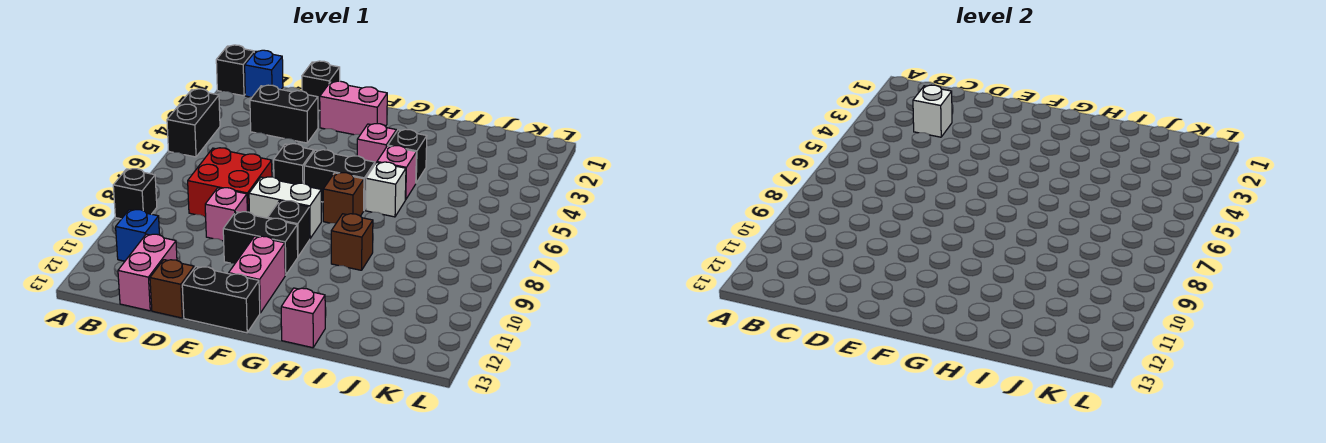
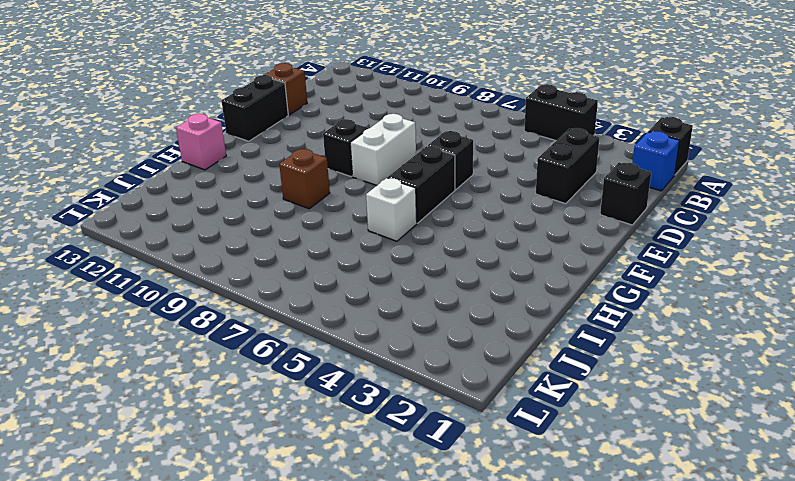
none -> black 1x1 brick [113,169,157,219]
none -> blue 1x1 brick [116,210,160,261]
none -> red 2x2 brick [188,148,272,217]

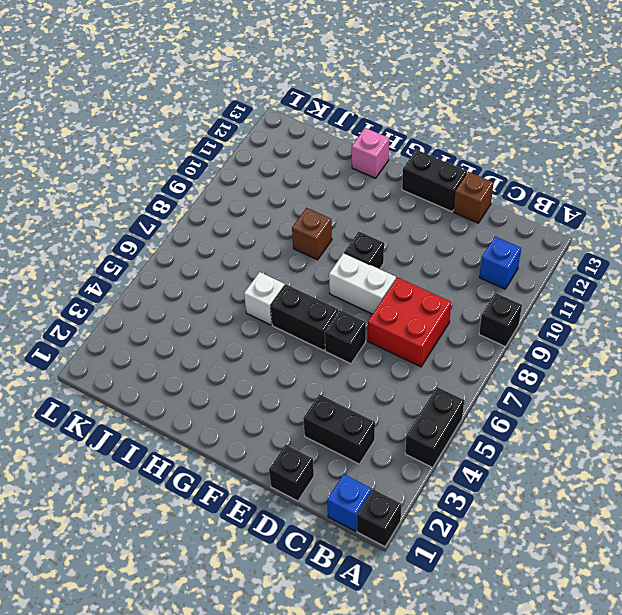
none -> pink 1x2 brick [118,234,177,311]
none -> pink 1x1 brick [205,188,247,241]
none -> pink 1x2 brick [320,81,387,135]

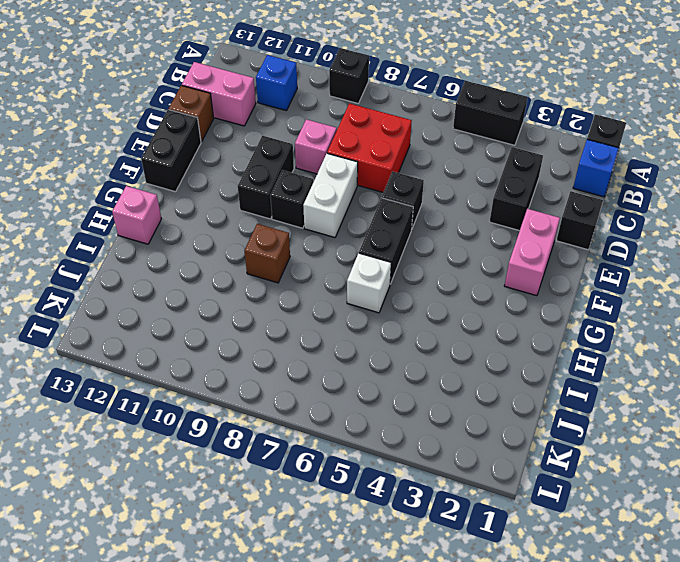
none -> pink 1x2 brick [229,236,285,313]
none -> pink 1x1 brick [357,124,396,164]
none -> brown 1x1 brick [323,173,364,223]

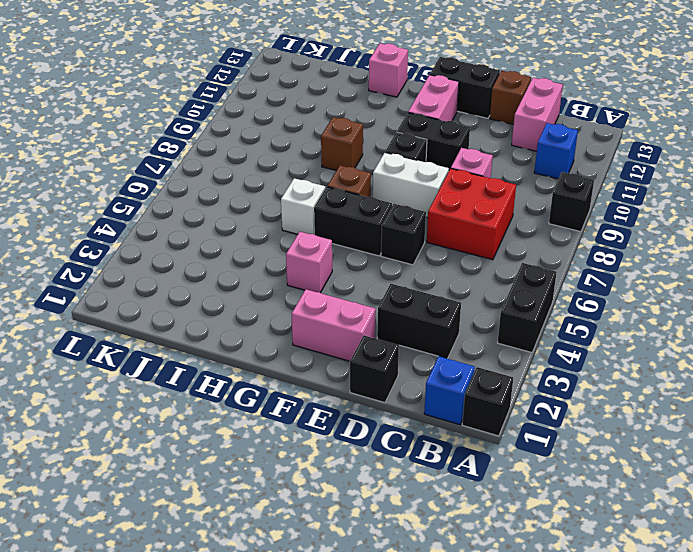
none -> black 1x1 brick [388,129,427,183]
none -> pink 1x1 brick [377,146,417,200]
none -> white 1x1 brick [913,85,952,137]

